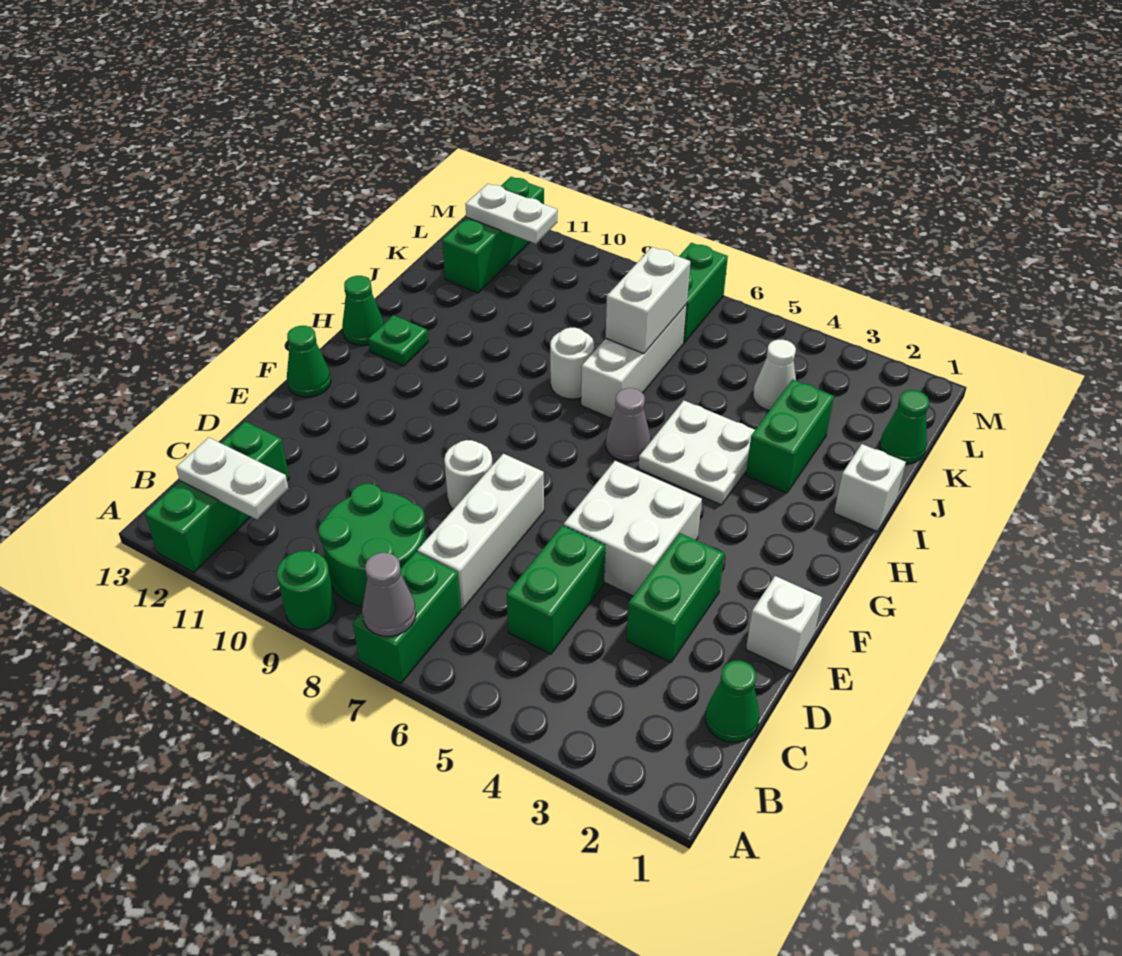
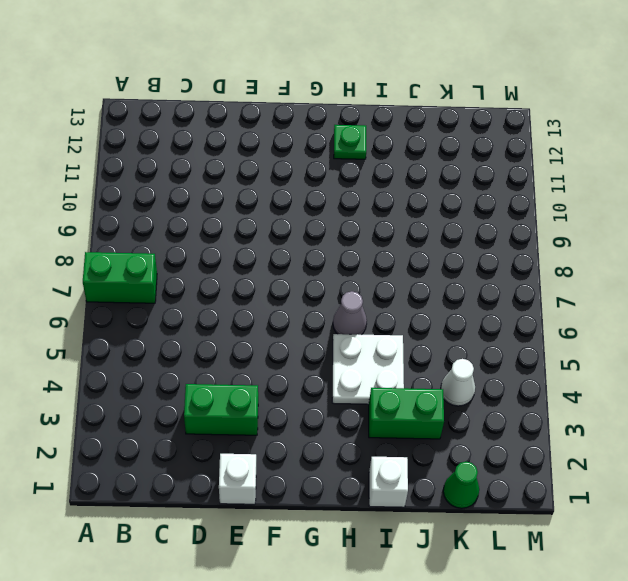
none -> green 1x1 round brick [277,551,336,630]
none -> green 1x3 brick [145,421,289,572]
none -> green 2x2 round brick [319,484,426,607]

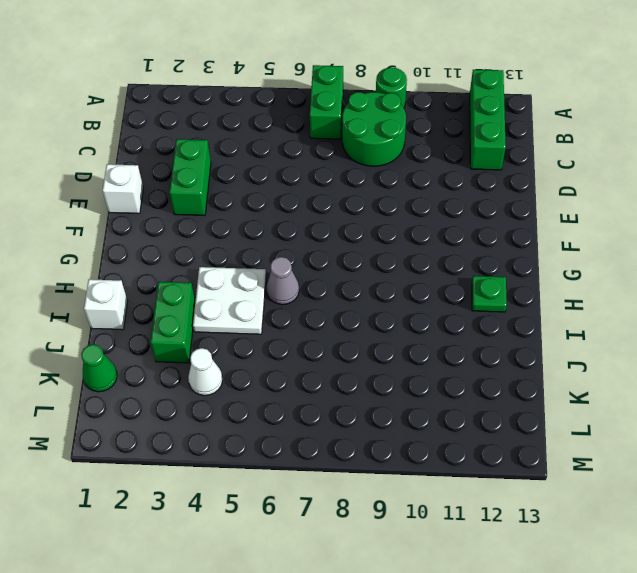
none -> green 1x1 cone [705,661,759,742]
none -> green 1x2 brick [507,525,605,654]
none -> white 1x3 brick [417,454,544,609]

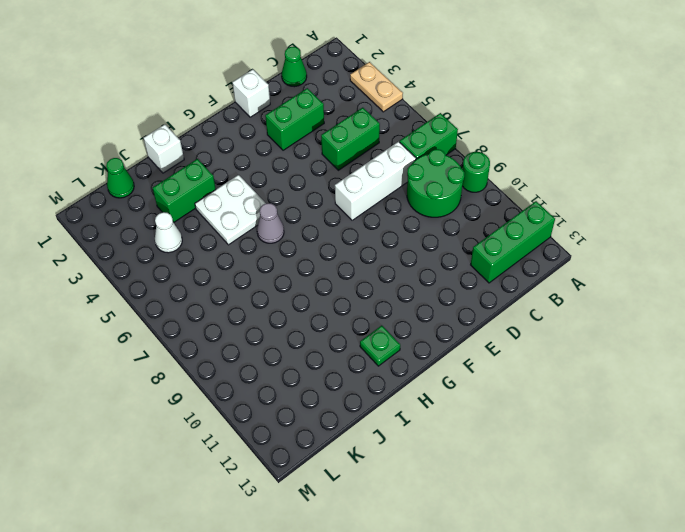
tan 1x2 plate [350,62,403,112] -> none
none -> white 2x2 brick [564,461,702,596]
none -> white 1x1 round brick [444,440,493,509]
none -> green 1x1 cone [287,326,331,397]

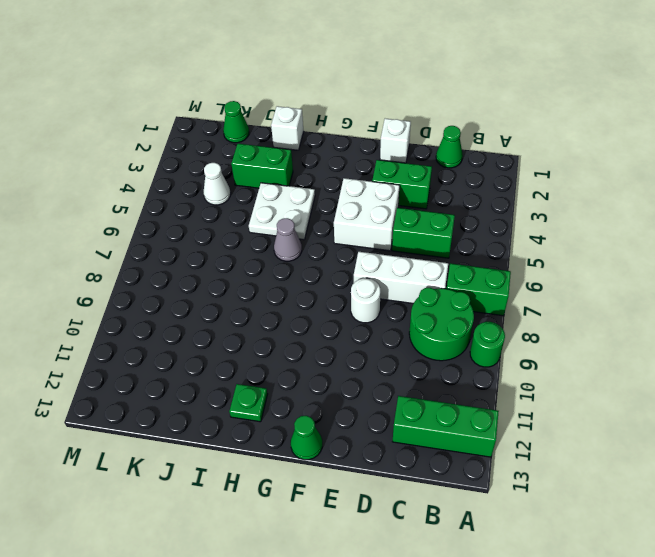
none -> green 1x1 cone [342,276,384,345]
none -> white 1x3 brick [581,304,687,419]
none -> white 1x1 round brick [550,328,594,399]

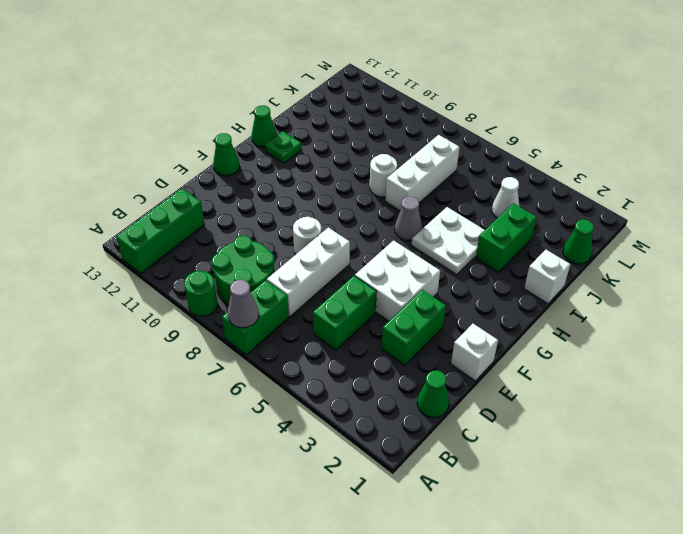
none -> green 1x3 brick [442,177,544,293]
none -> green 1x2 brick [679,243,728,343]
none -> white 1x2 plate [176,437,289,519]

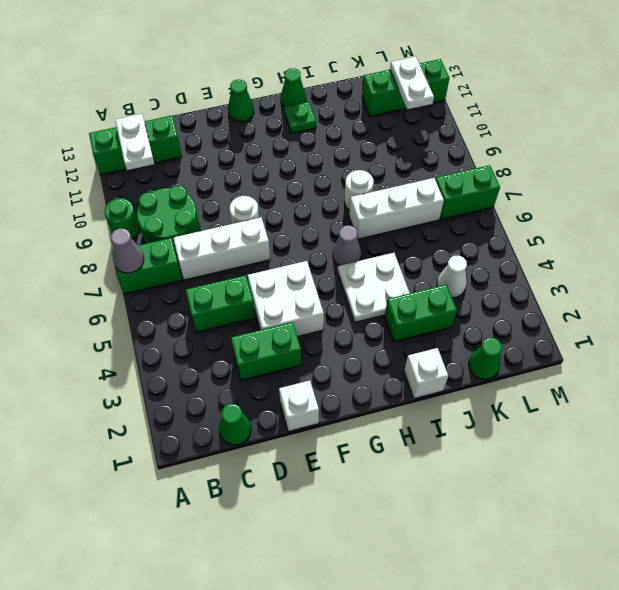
none -> white 1x2 brick [606,247,690,354]

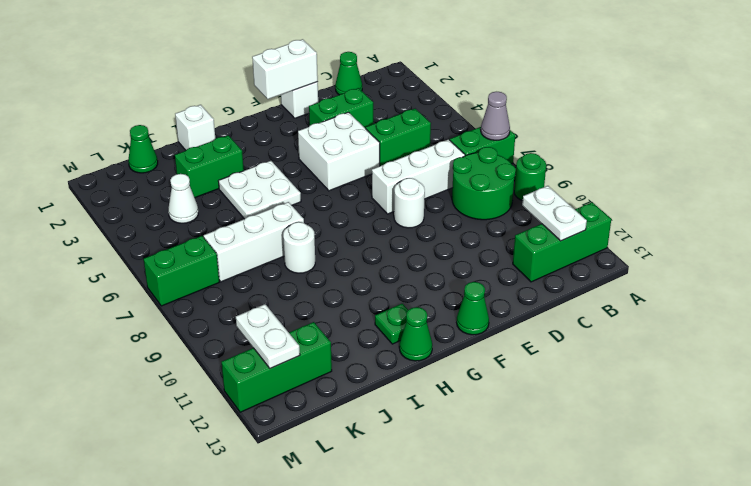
white 1x2 brick [252,39,318,99] -> white 1x2 brick moved to [606,247,690,354]
none -> grey 1x1 cone [606,388,651,462]

